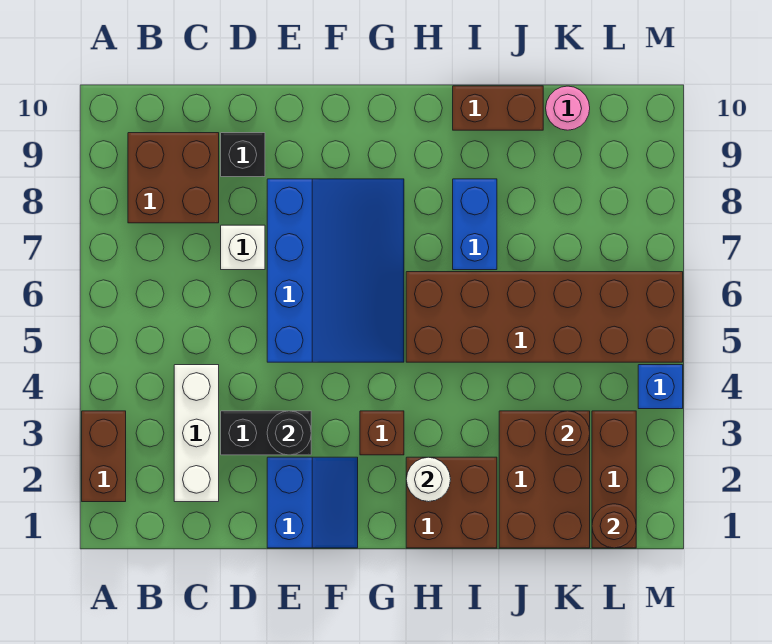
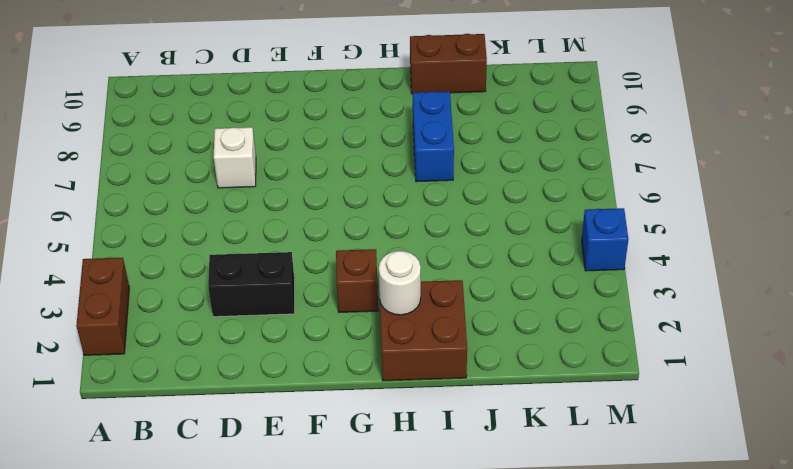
none -> brown 2x2 brick [128,133,219,223]
none -> white 1x3 brick [174,365,219,502]
none -> black 1x1 brick [221,133,265,177]

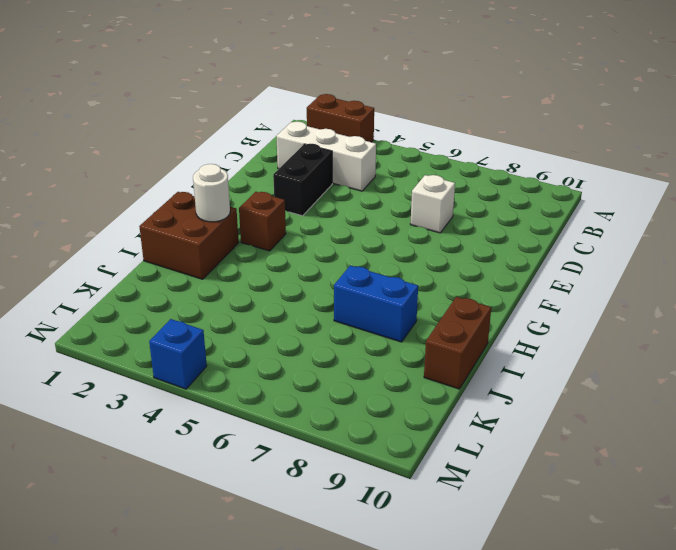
none -> brown 2x2 brick [128,133,219,223]
none -> black 1x1 brick [221,133,265,177]
none -> blue 2x2 slope [267,457,358,548]

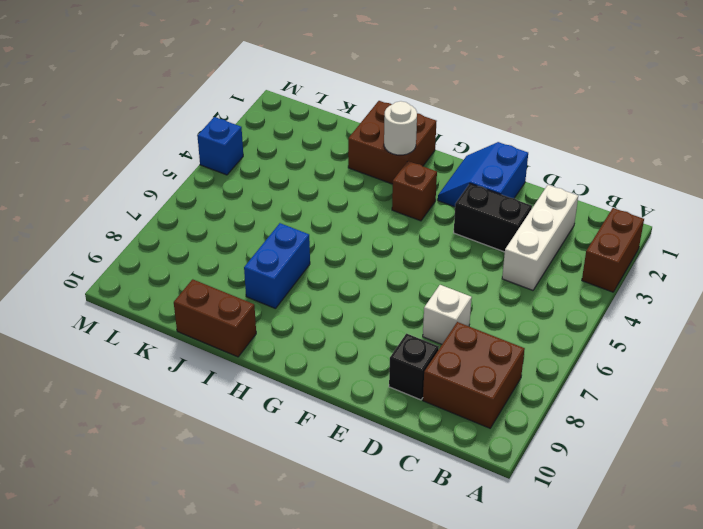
none -> blue 3x4 slope [267,179,404,362]
none -> brown 2x6 brick [406,272,683,362]
none -> brown 2x3 brick [499,411,590,548]

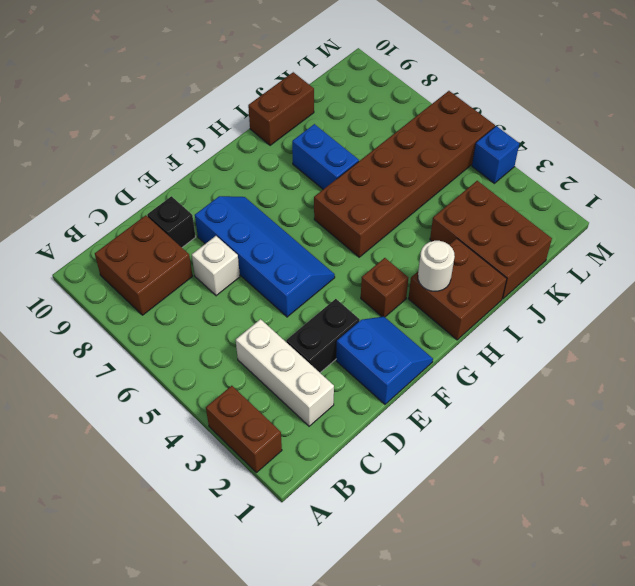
blue 2x4 slope [195,196,335,317] -> blue 3x4 slope [267,179,404,362]
none -> pink 1x1 round brick [546,86,590,130]
none -> brown 1x3 brick [592,411,636,548]
none -> black 1x1 round brick [267,411,311,455]

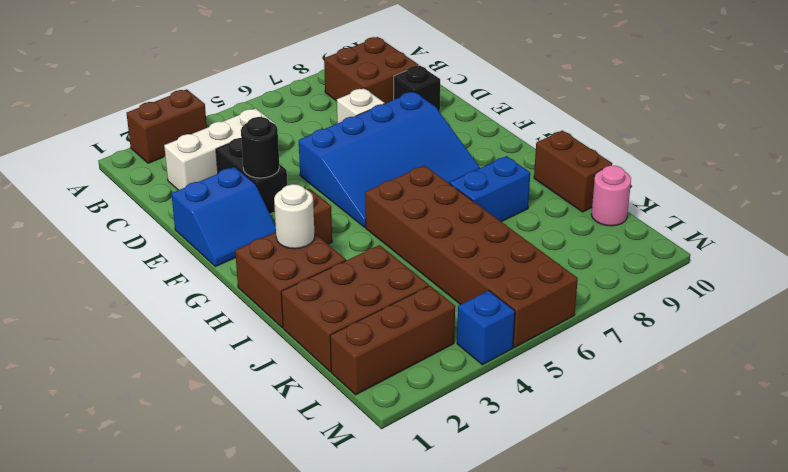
none -> brown 1x1 round brick [546,411,590,455]
none -> brown 1x1 round brick [592,504,636,548]

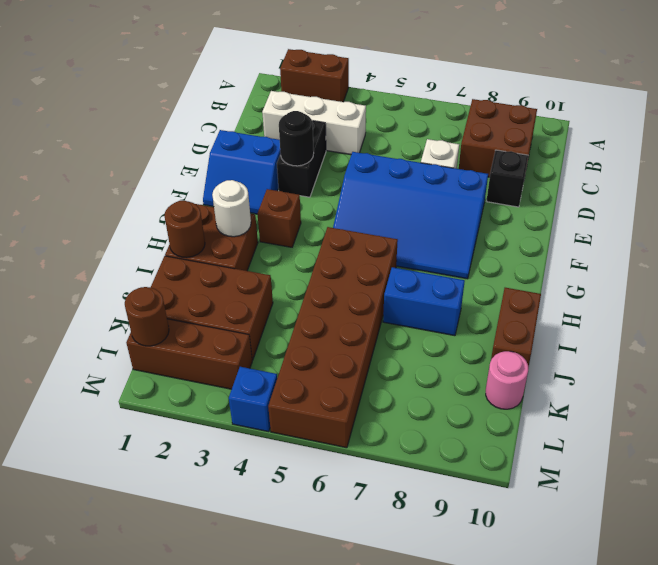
brown 1x1 round brick [164,201,205,258] -> brown 1x1 round brick moved to [546,411,590,455]

